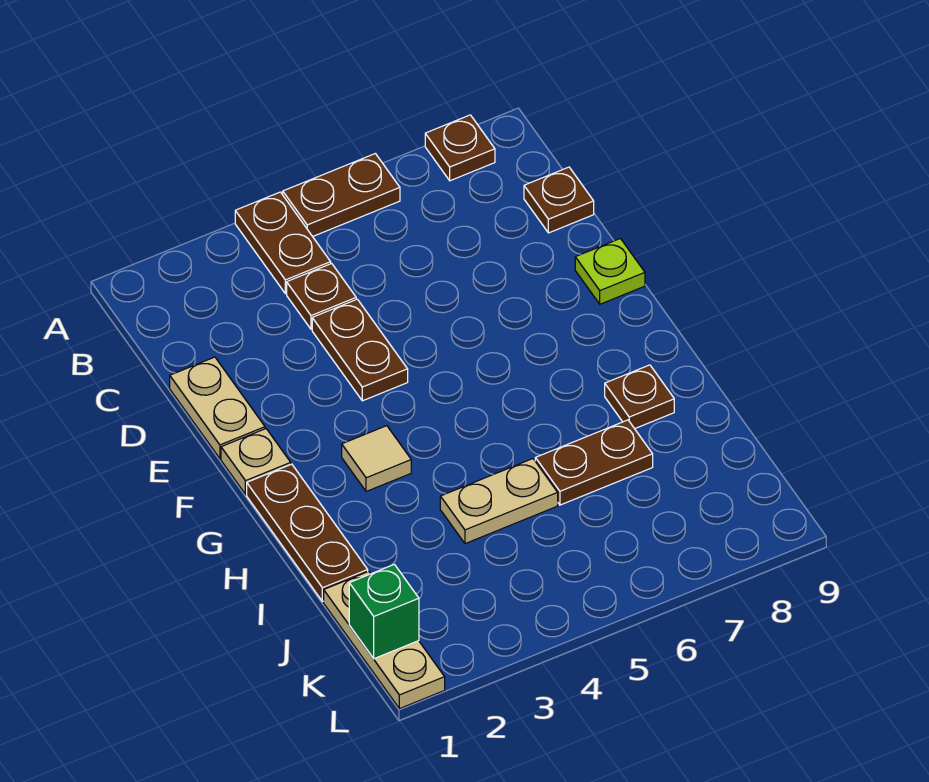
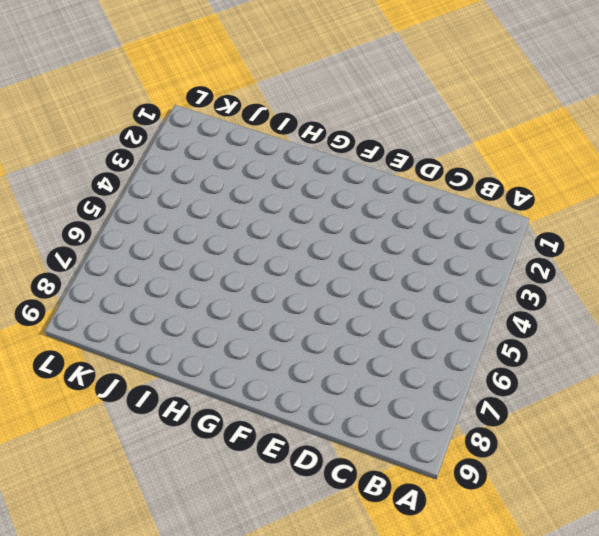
none -> brown 1x2 plate [235,192,331,294]
none -> brown 1x2 plate [283,154,400,237]
none -> brown 1x1 plate [425,115,495,181]

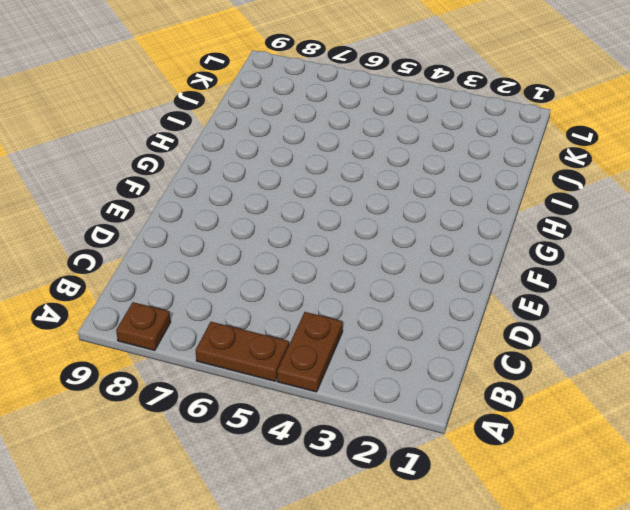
none -> brown 1x1 plate [287,264,356,329]
none -> brown 1x1 plate [524,167,594,233]
none -> tan 1x2 plate [170,357,265,459]

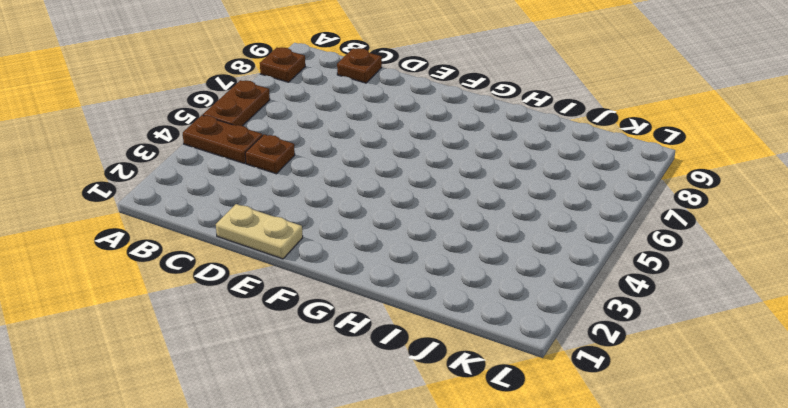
none -> brown 1x2 plate [312,299,408,401]
none -> lime 1x1 plate [575,239,645,304]
none -> tan 1x1 plate [221,429,291,494]

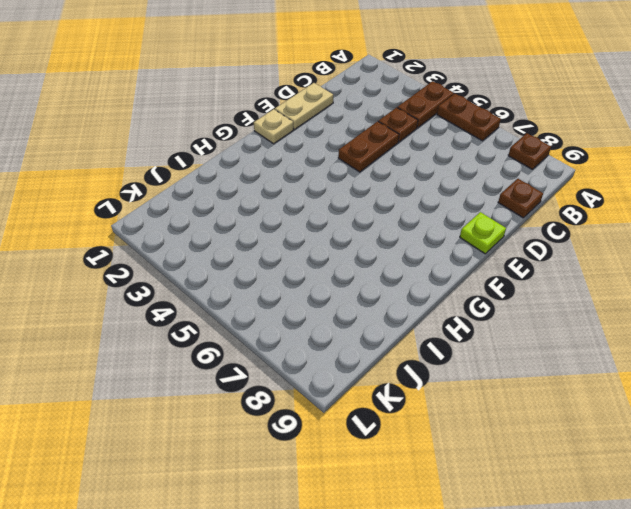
none -> brown 1x3 plate [247,464,368,602]
none -> tan 1x1 tile [342,426,411,492]
none -> brown 1x1 plate [605,365,674,429]

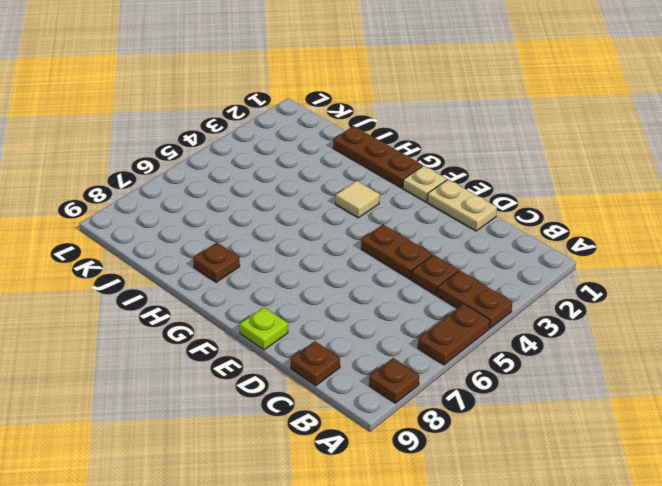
none -> tan 1x2 plate [440,459,558,544]
none -> brown 1x2 plate [535,420,653,505]
none -> tan 1x3 plate [324,571,445,709]

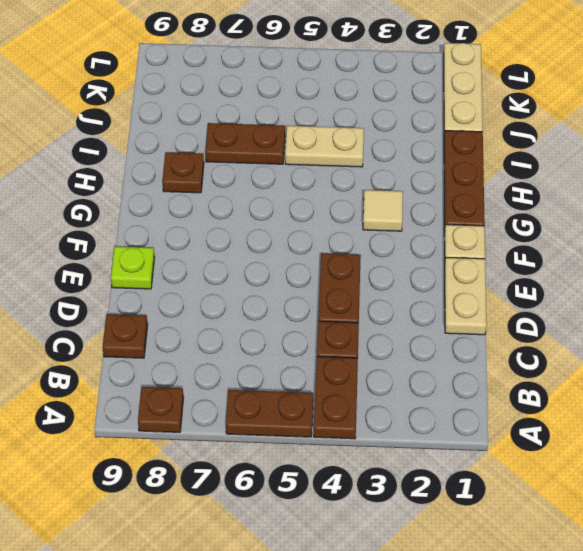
none -> green 1x1 brick [349,564,419,659]

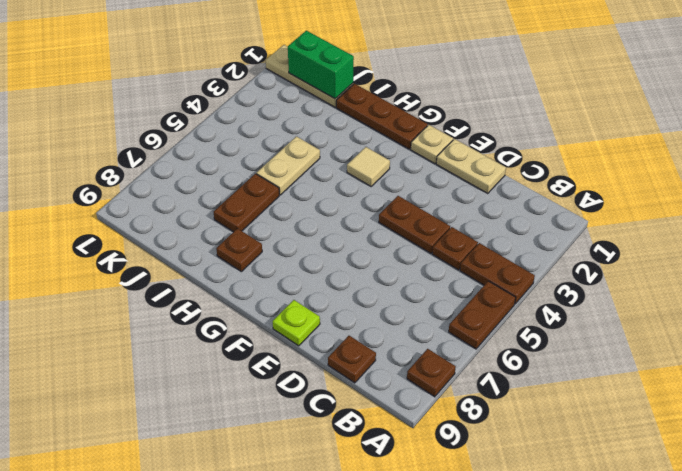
green 1x2 brick [288,31,354,99] -> green 1x1 brick [349,564,419,659]

